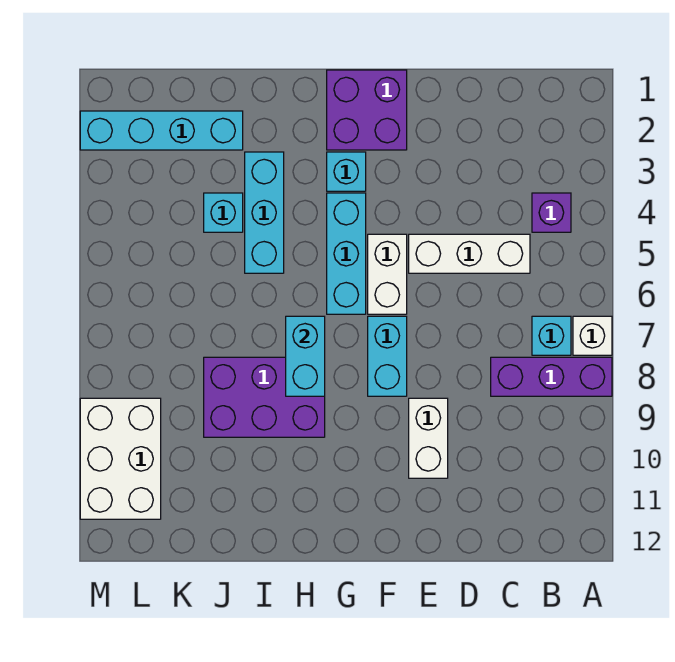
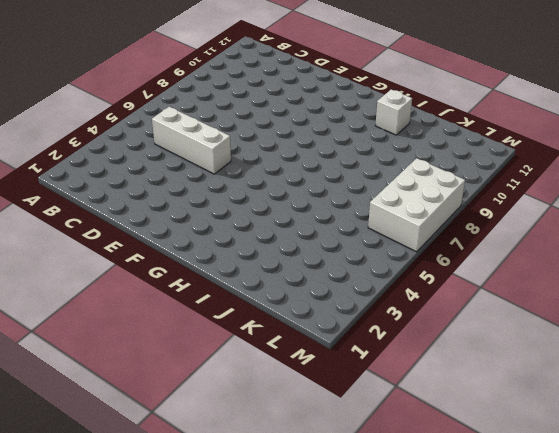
white 1x1 brick [375,89,412,135] -> white 1x1 brick moved to [573,316,612,355]
white 2x3 brick [368,158,465,252] -> white 2x3 brick moved to [80,398,161,519]
none -> purple 1x3 brick [491,357,612,396]
none -> purple 1x1 brick [532,193,571,232]
none -> cyan 1x1 brick [532,316,571,355]

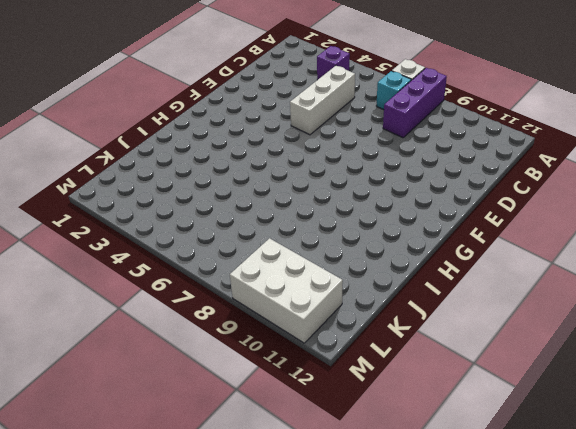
none -> white 1x2 brick [409,398,448,478]
none -> purple 2x2 brick [327,70,407,150]
none -> white 1x2 brick [368,234,407,314]

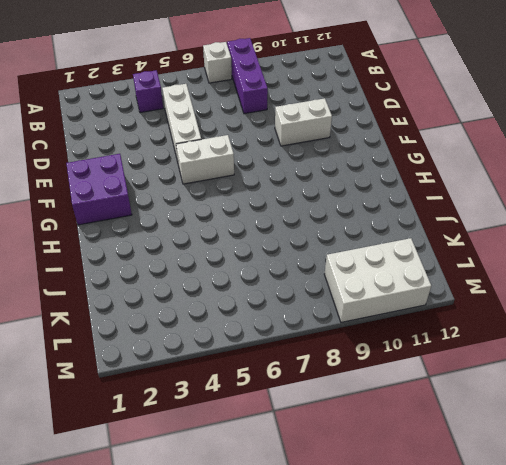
none -> cyan 1x1 brick [532,316,571,355]
none -> cyan 1x2 brick [368,316,407,396]
none -> cyan 1x1 brick [327,152,366,191]

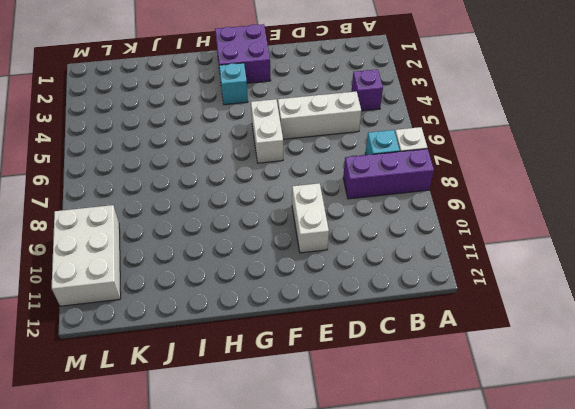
none -> cyan 1x2 brick [368,316,407,396]
none -> cyan 1x3 brick [327,193,366,314]
none -> purple 2x3 brick [204,357,325,437]

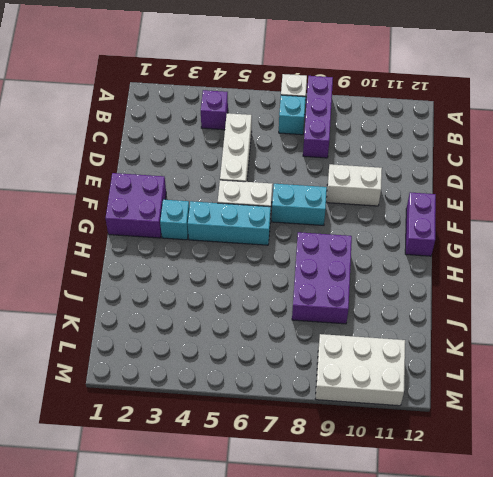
purple 1x2 brick [405,193,436,256] -> none
none -> cyan 1x3 brick [245,152,284,273]
none -> cyan 1x4 brick [80,111,243,150]
none -> cyan 1x1 brick [204,193,243,232]

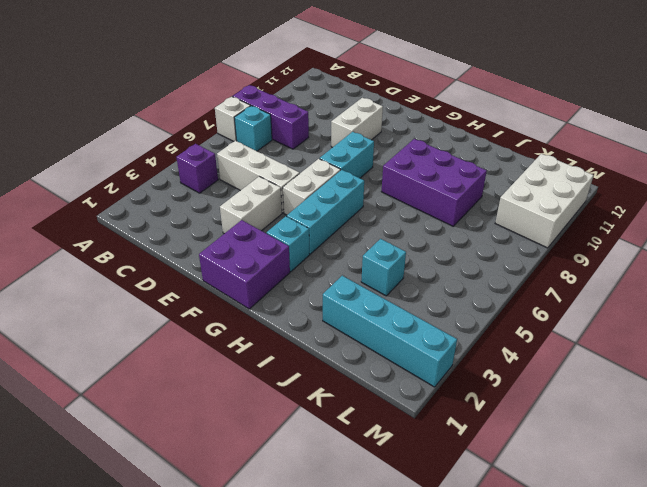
white 1x2 brick [220,176,282,234] -> none
none -> cyan 1x3 brick [245,152,284,273]
none -> cyan 1x2 brick [286,316,325,396]

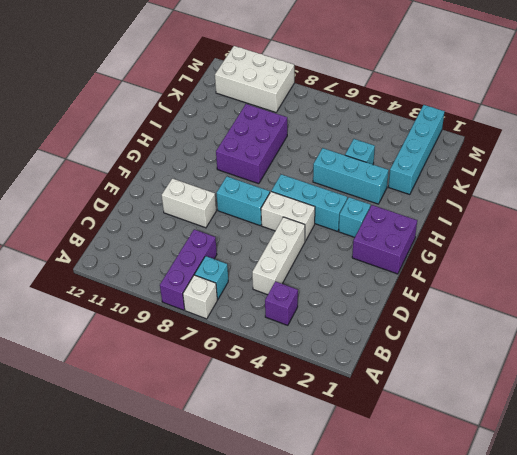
none -> cyan 1x2 brick [286,316,325,396]

